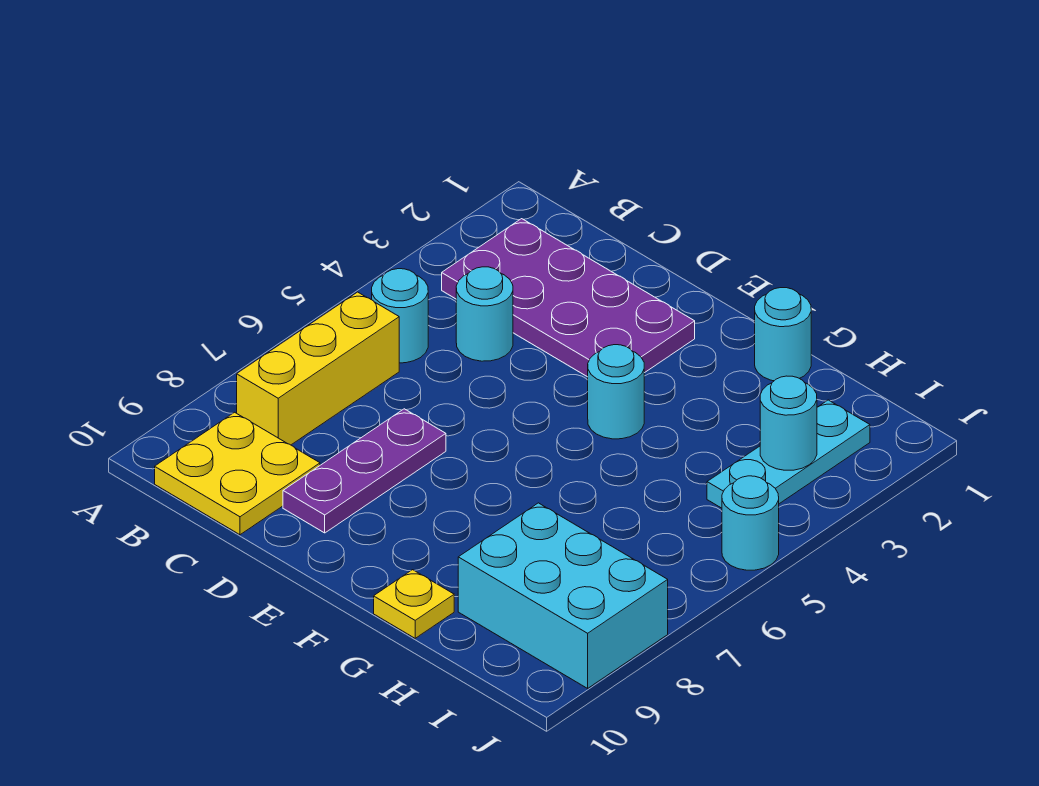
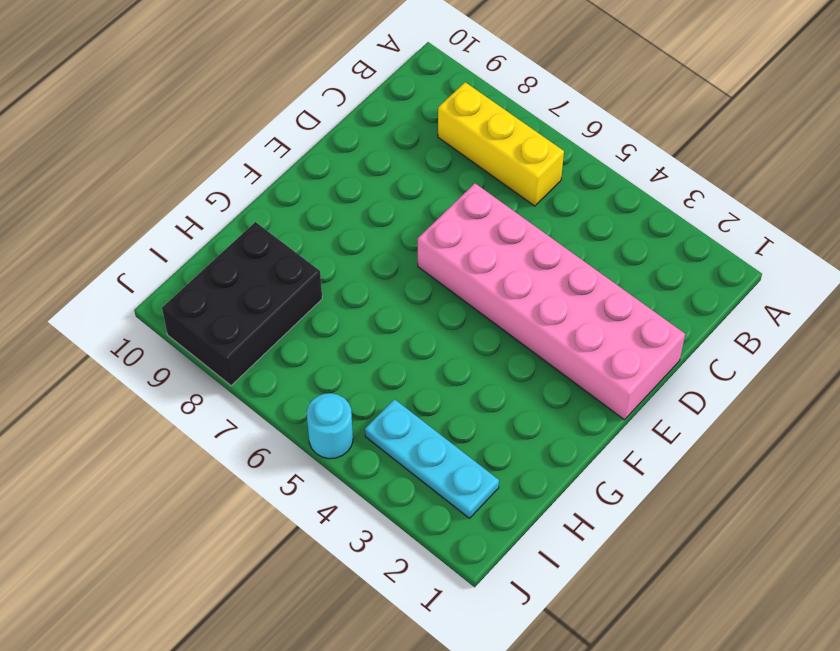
pink 2x6 brick [418,184,685,420] -> purple 2x4 plate [442,219,695,377]
black 2x3 brick [162,222,322,386] -> cyan 2x3 brick [458,503,668,688]
none -> cyan 1x1 round brick [372,269,428,363]
none -> yellow 2x2 plate [155,412,320,535]
none -> cyan 1x1 round brick [456,267,513,361]

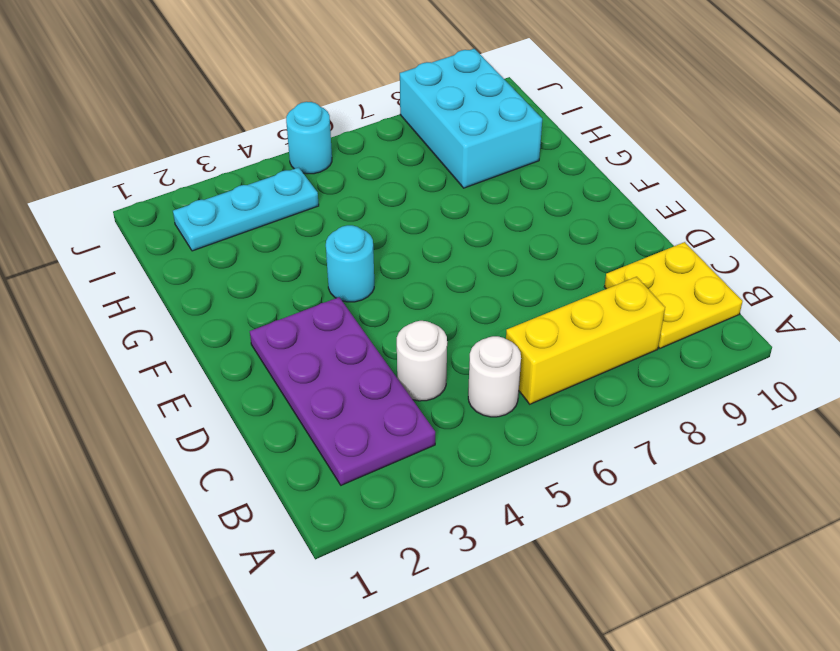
white 1x1 round brick [468,336,521,417] -> cyan 1x1 round brick [372,269,428,363]
white 1x1 round brick [397,321,447,401] -> cyan 1x1 round brick [456,267,513,361]
none -> purple 1x3 plate [283,409,446,533]
none -> cyan 1x1 round brick [755,288,811,381]
none -> yellow 1x1 plate [374,570,454,638]

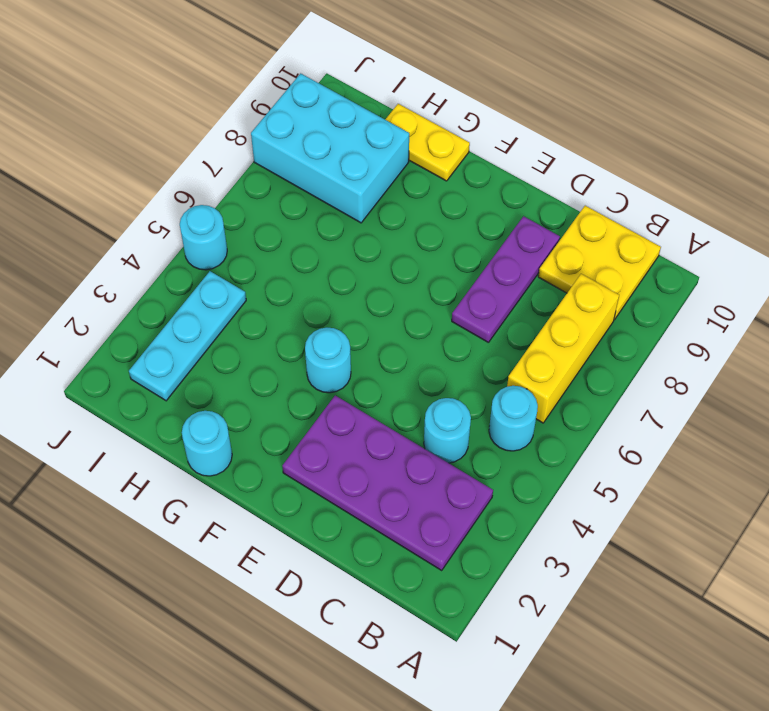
yellow 1x2 plate [385,104,470,181] -> yellow 1x1 plate [374,570,454,638]
none -> cyan 1x1 round brick [760,376,817,470]

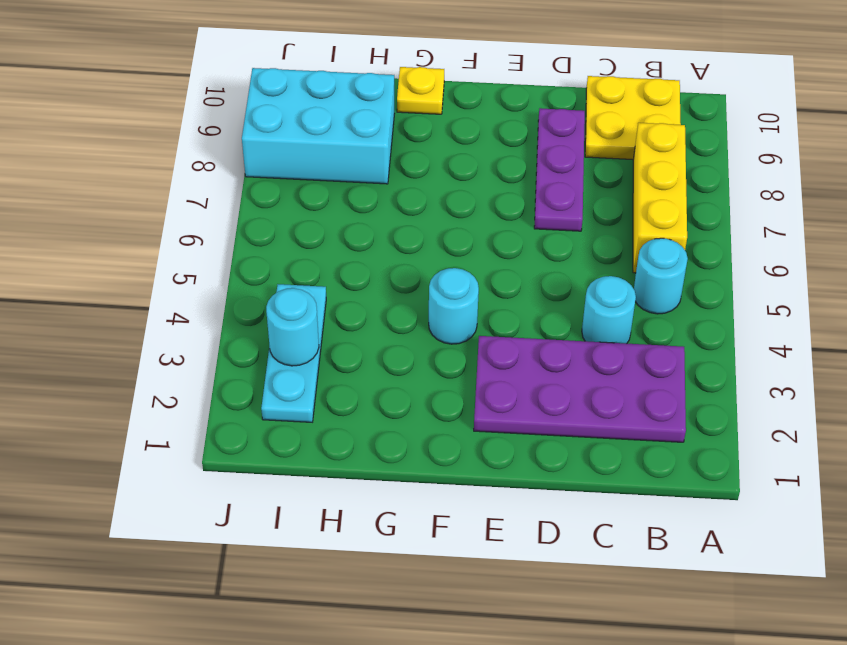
none -> cyan 1x1 round brick [755,288,811,381]
none -> cyan 1x1 round brick [722,476,779,570]

